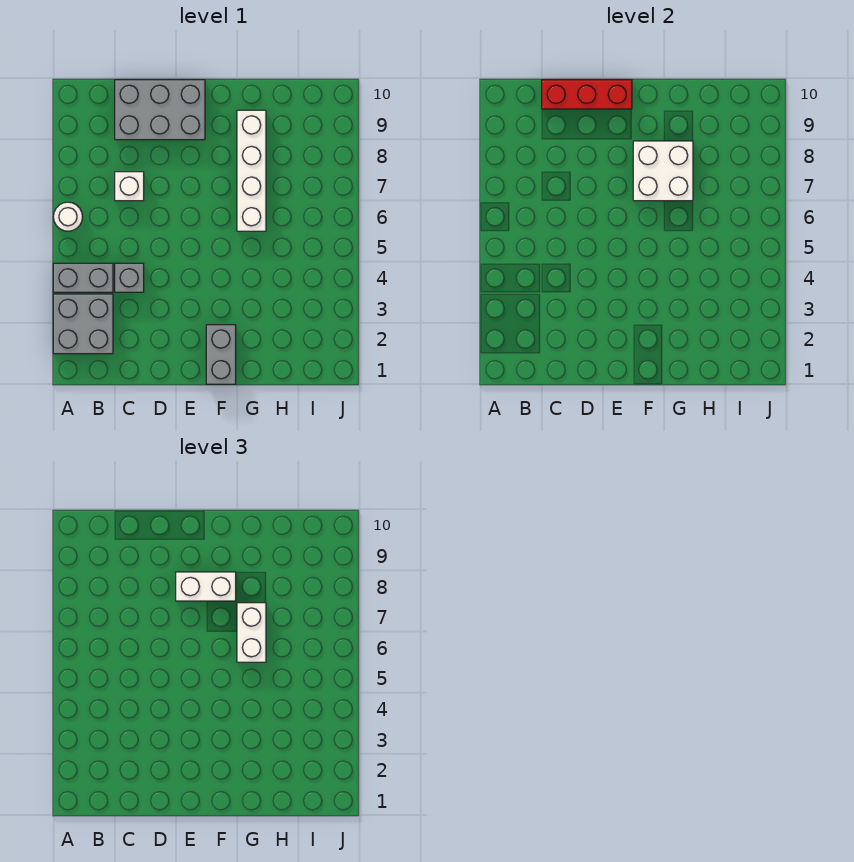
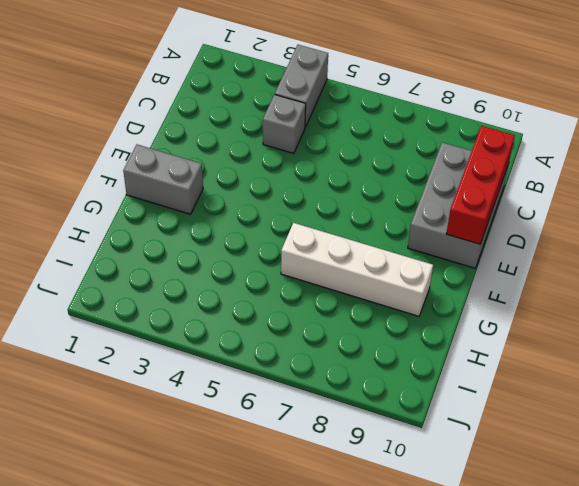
none -> grey 2x2 brick [53,294,113,354]
none -> white 1x1 round brick [53,202,83,231]
none -> white 1x1 brick [115,172,144,201]

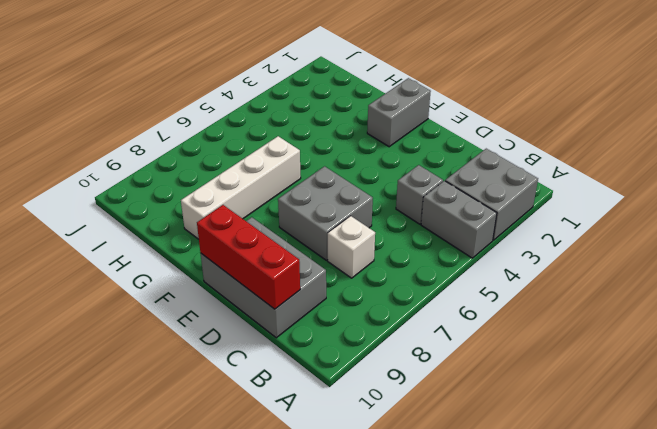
grey 2x2 brick [278,166,373,260] -> none
none -> white 1x1 round brick [53,202,83,231]
none -> white 2x2 brick [633,141,693,201]
none -> white 1x2 brick [176,572,236,601]

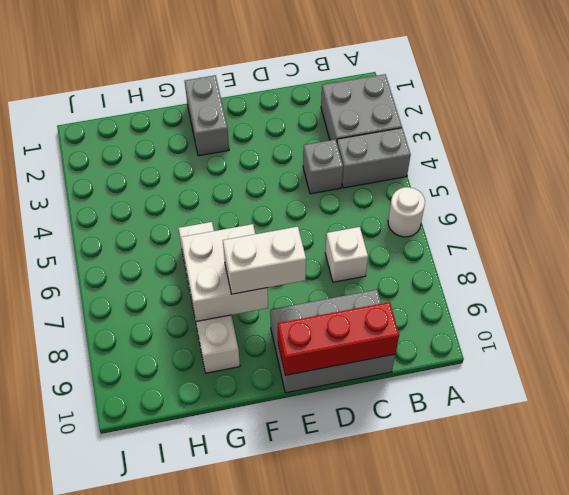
none -> white 1x2 brick [237,603,266,662]

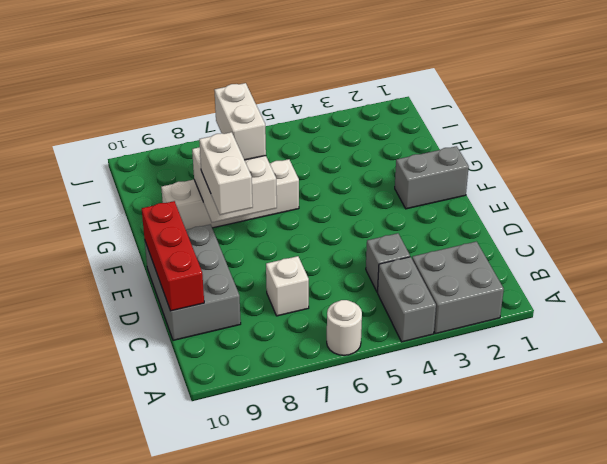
white 1x2 brick [214,83,266,160] -> white 1x2 brick turned to [237,603,266,662]

